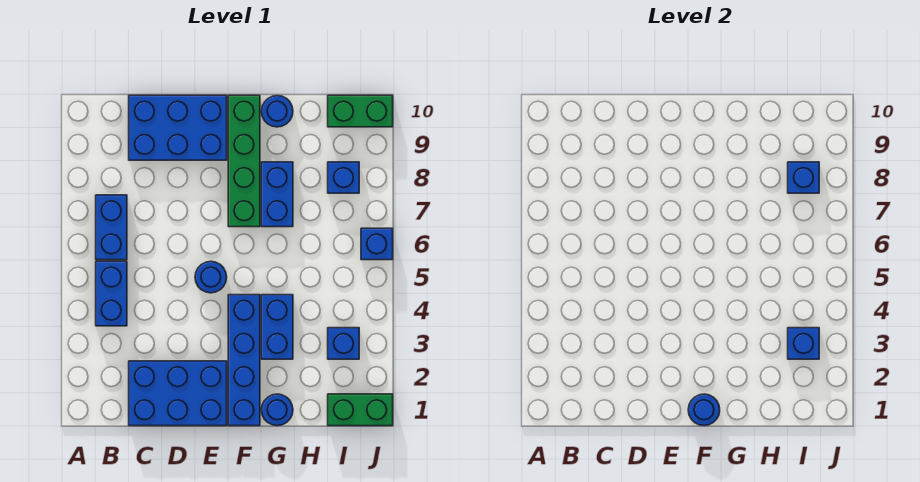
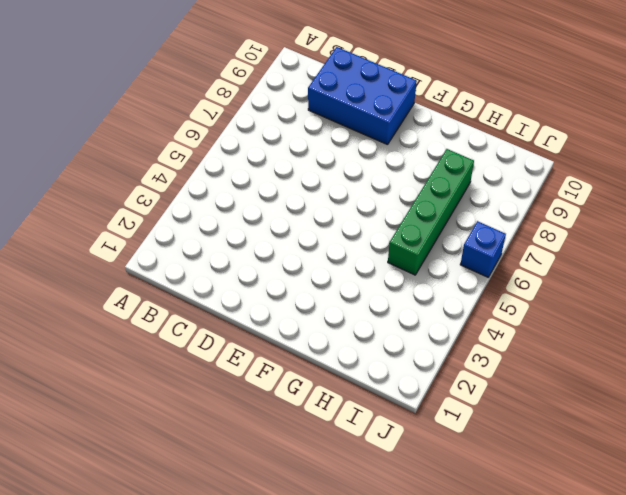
green 1x4 brick [388,149,474,275] -> green 1x4 brick moved to [228,95,260,227]
none -> blue 1x2 brick [96,261,127,326]
none -> blue 1x2 brick [96,195,127,260]
none -> blue 2x3 brick [129,361,227,426]

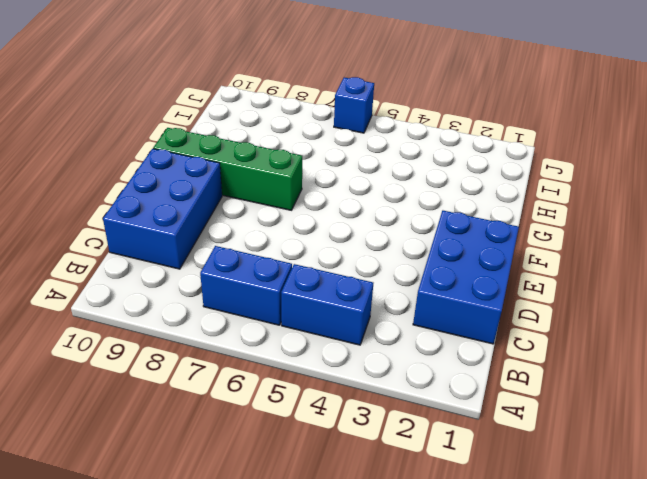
none -> blue 1x1 round brick [195,261,227,293]
none -> blue 1x4 brick [228,295,260,426]
none -> blue 1x1 round brick [261,394,293,426]

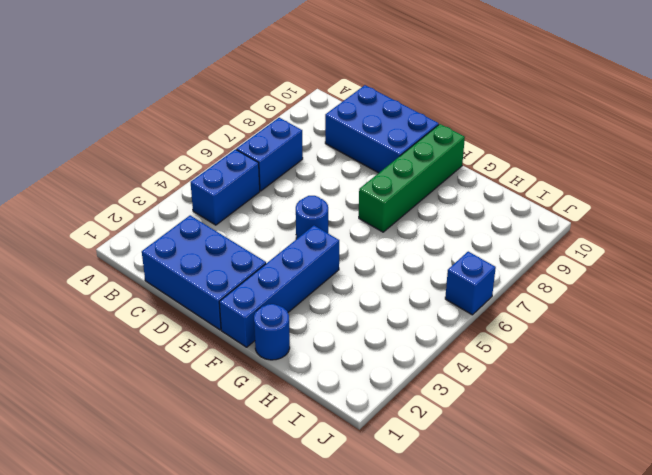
none -> blue 1x2 brick [261,295,293,359]
none -> blue 1x2 brick [261,162,293,227]
none -> blue 1x1 round brick [261,96,293,127]

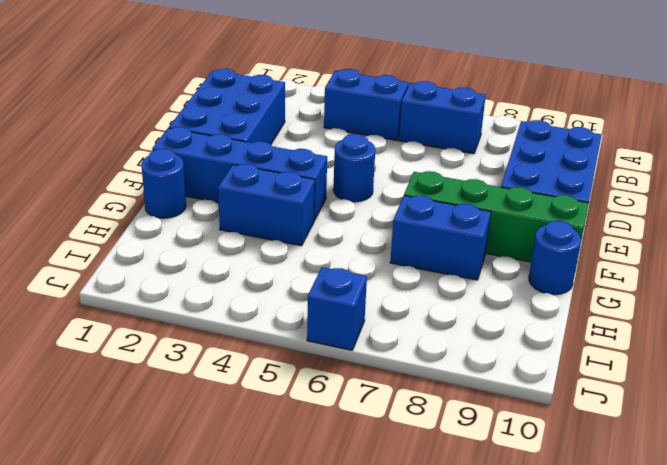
none -> green 1x2 brick [328,394,393,426]
none -> blue 1x1 brick [328,328,359,359]
none -> blue 1x1 brick [328,162,359,193]

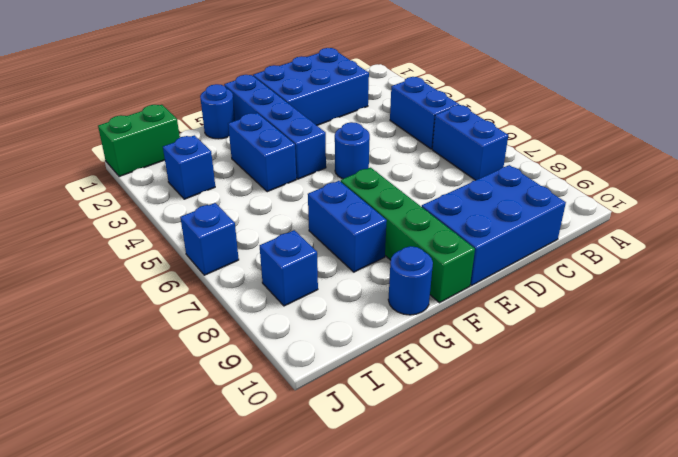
none -> green 1x2 brick [328,95,393,127]
none -> blue 1x1 round brick [688,394,720,426]
none -> blue 1x1 brick [788,328,819,359]

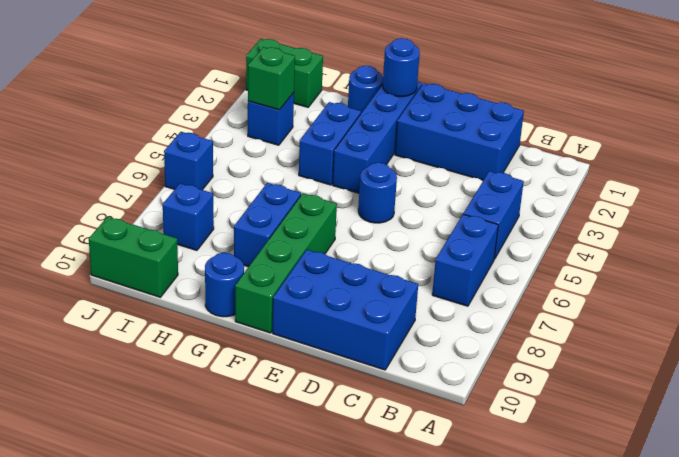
green 1x1 brick [248,47,295,110] -> blue 1x1 brick [788,328,819,359]
none -> blue 1x1 brick [788,162,819,193]

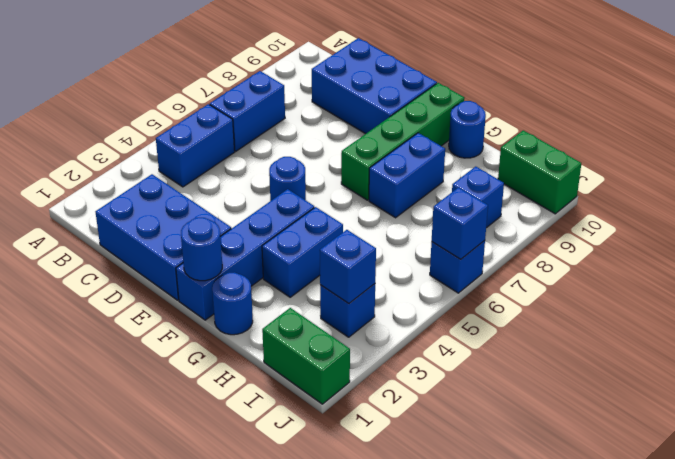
blue 1x1 brick [432,188,488,259] -> blue 1x1 brick moved to [788,162,819,193]

